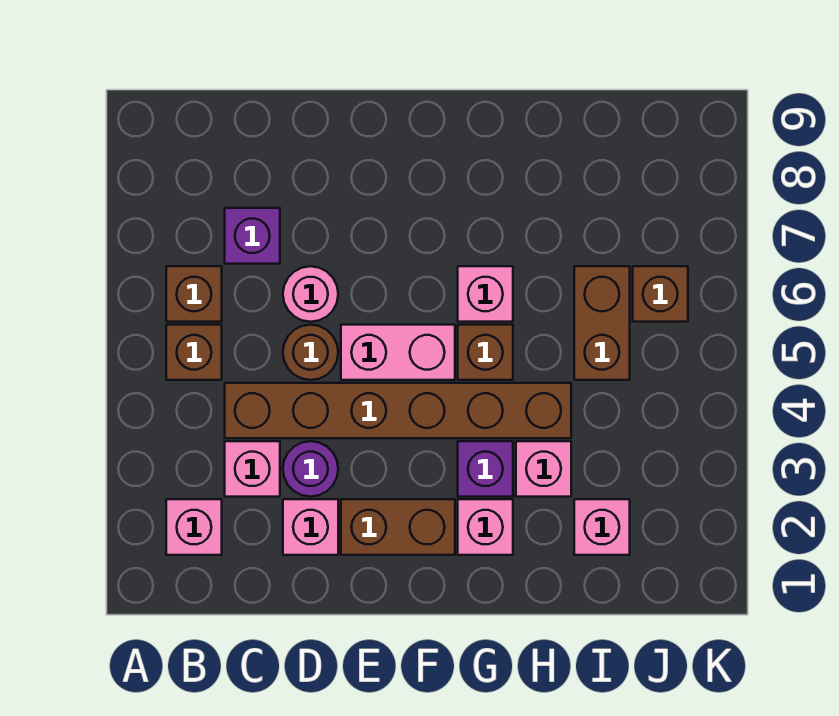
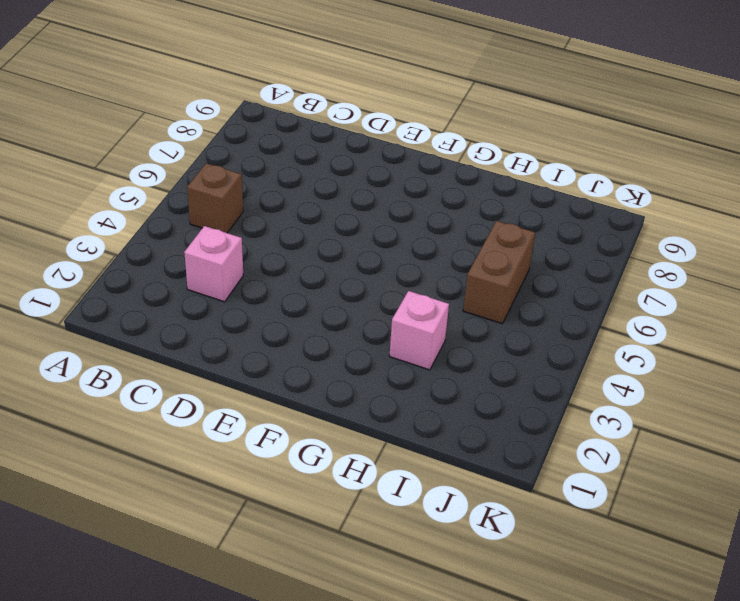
none -> pink 1x1 brick [166,499,222,555]
none -> brown 1x1 brick [166,266,222,322]
none -> brown 1x6 brick [225,383,571,438]

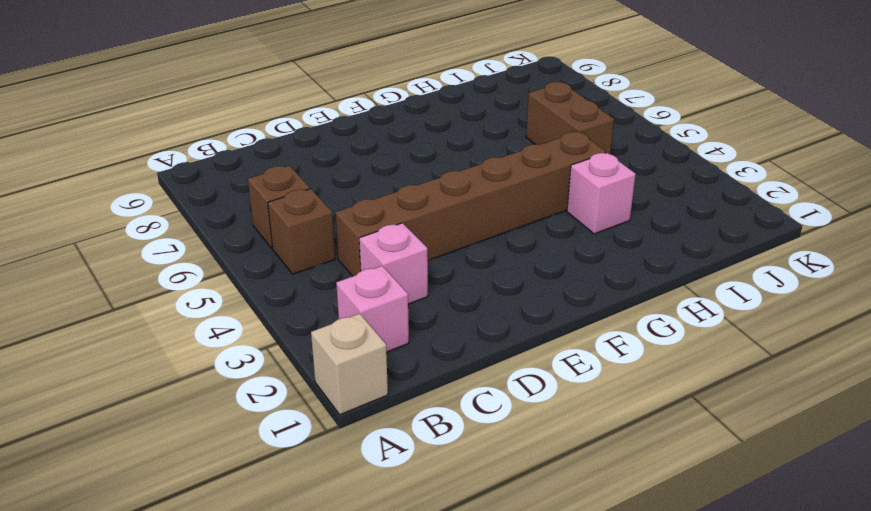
tan 1x1 brick [311,314,388,415] -> none
none -> purple 1x1 brick [225,208,280,264]
none -> pink 1x1 brick [283,499,338,555]
none -> purple 1x1 round brick [283,441,338,497]

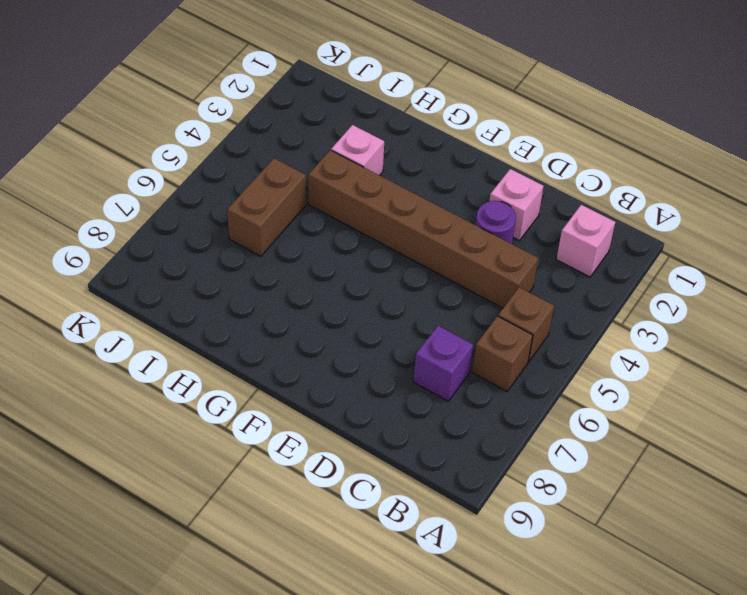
none -> pink 1x1 brick [225,441,280,497]
none -> brown 1x1 round brick [283,325,338,380]
none -> pink 1x1 round brick [283,266,338,322]

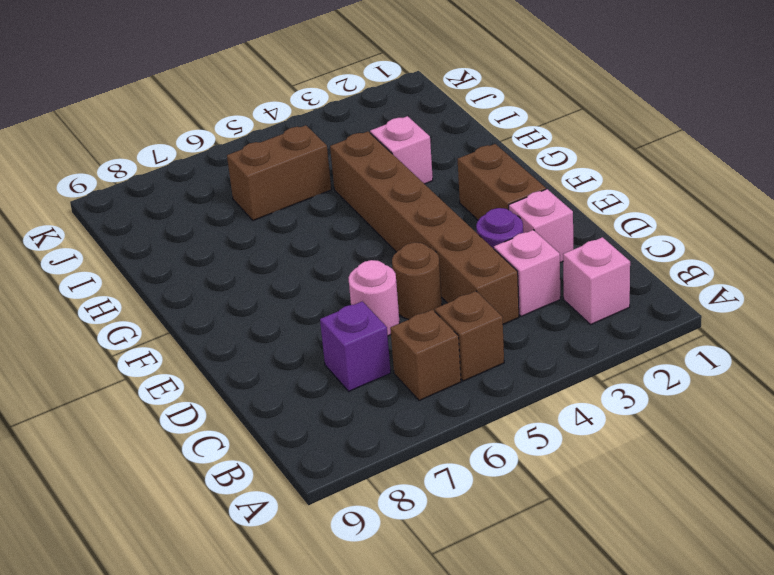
none -> pink 1x2 brick [341,325,455,380]
none -> pink 1x1 brick [458,499,513,555]
none -> purple 1x1 brick [458,441,513,497]

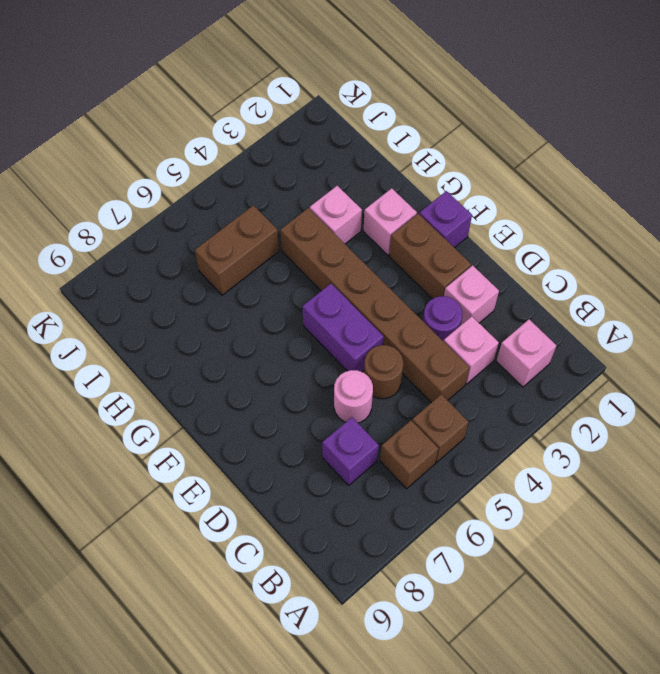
purple 1x2 brick [302,284,384,372] -> pink 1x2 brick [341,325,455,380]
purple 1x1 brick [419,191,472,248] -> purple 1x1 brick moved to [458,441,513,497]
none -> brown 1x1 brick [458,325,513,380]
none -> pink 1x1 brick [458,266,513,322]
none -> pink 1x1 brick [574,499,630,555]

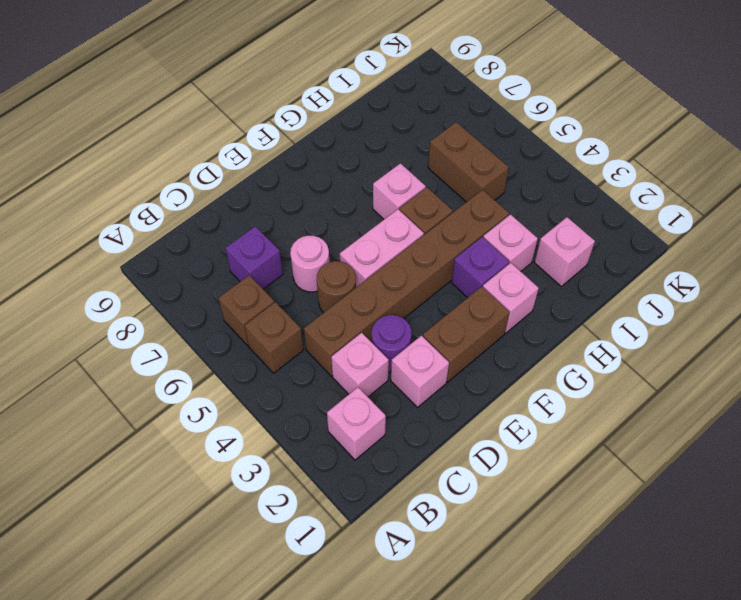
none -> brown 1x1 brick [633,266,688,322]

